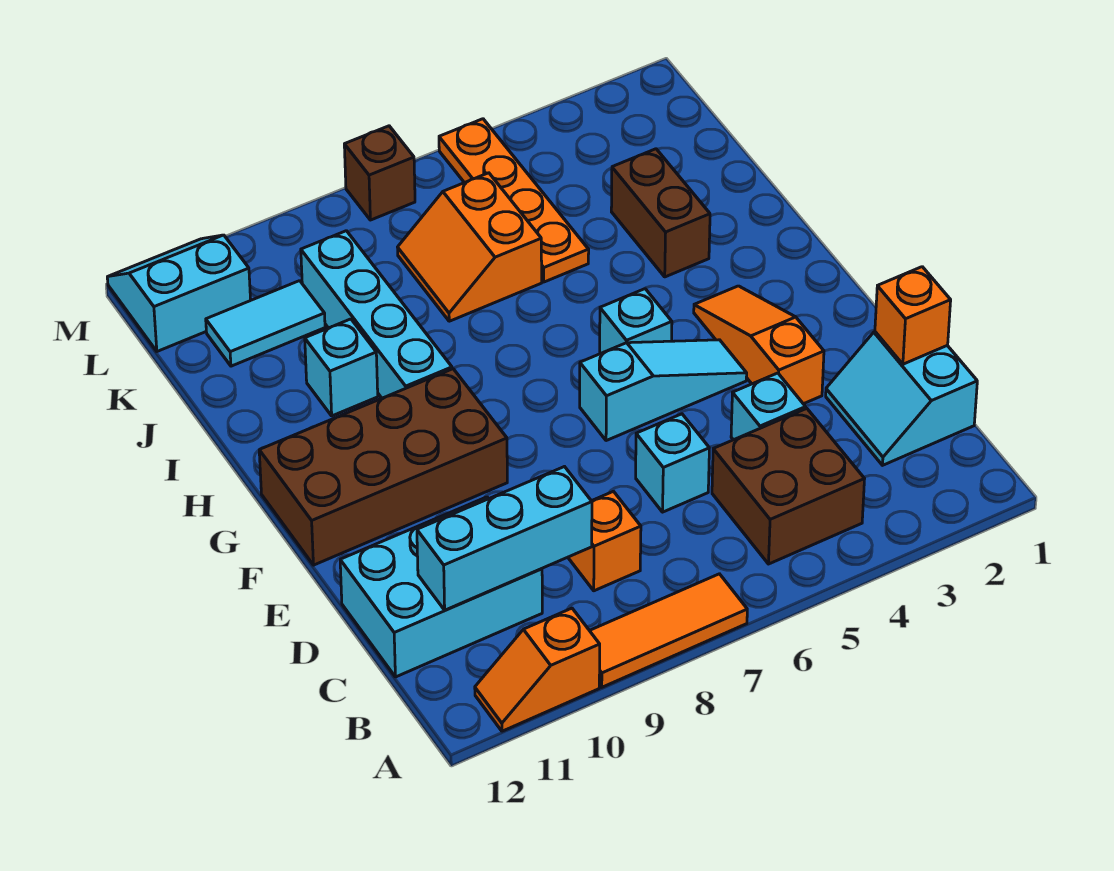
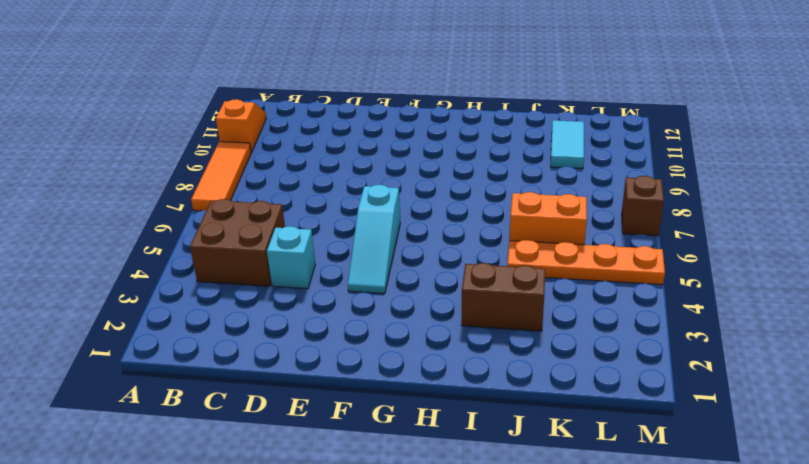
none -> cyan 2x2 slope [826,332,977,465]
none -> orange 1x1 brick [568,491,641,591]
none -> cyan 2x3 brick [340,497,542,677]

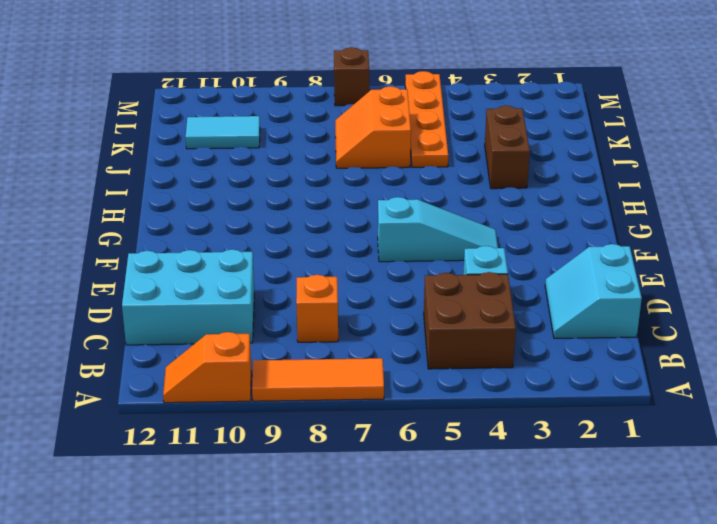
none -> cyan 1x1 brick [636,414,709,512]
none -> orange 1x3 slope [694,286,824,404]
none -> brown 2x4 brick [259,369,507,565]

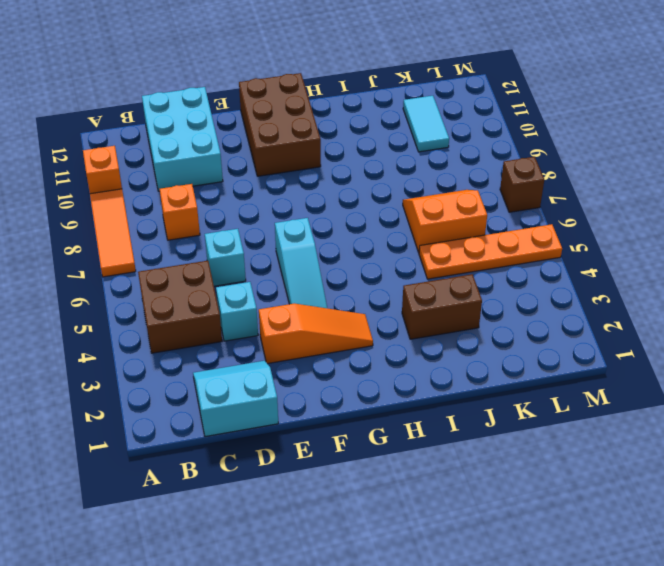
brown 2x3 brick [239,73,321,176] -> brown 2x4 brick [259,369,507,565]
none -> cyan 1x1 brick [600,289,672,353]
none -> cyan 1x4 brick [301,231,452,398]
none -> cyan 1x1 brick [305,319,378,416]

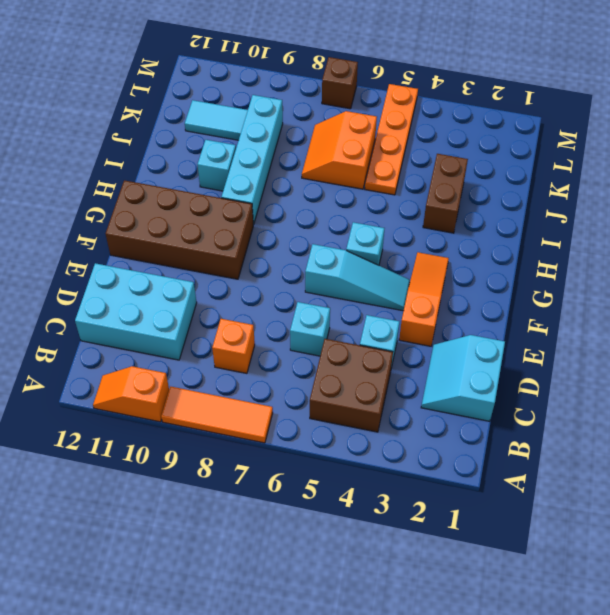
none -> cyan 2x2 slope [107,235,251,351]
none -> cyan 1x3 brick [417,467,592,610]
none -> orange 1x1 brick [875,267,951,364]

